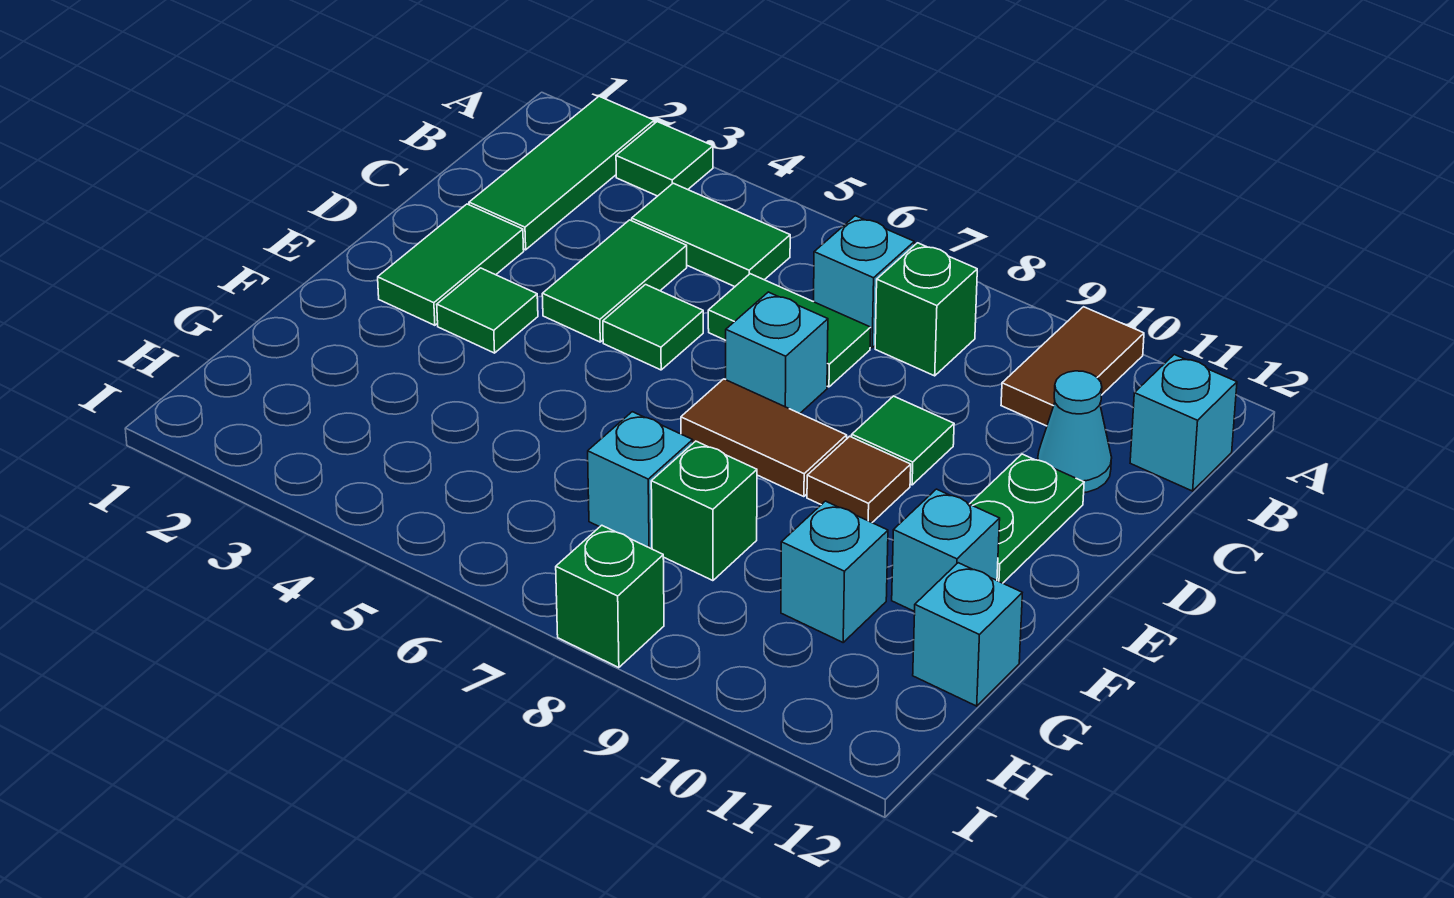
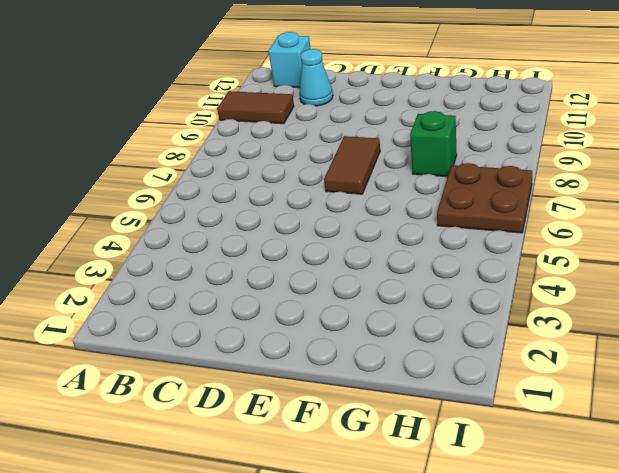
brown 2x2 plate [437,163,532,233] -> none
none -> green 1x3 tile [469,96,654,250]
none -> green 1x1 tile [616,122,713,196]
none -> green 1x2 tile [632,183,790,287]

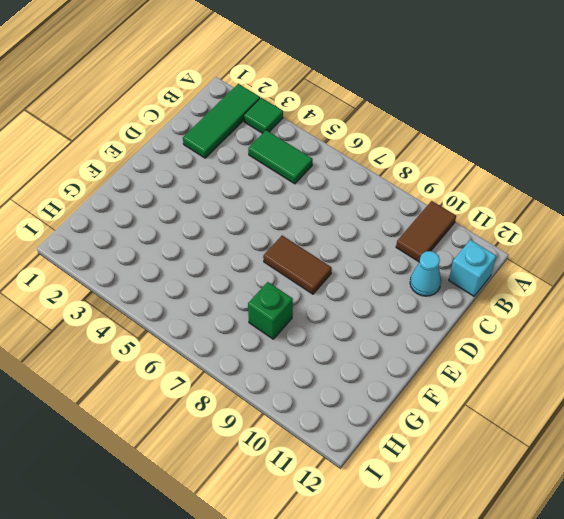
none -> cyan 1x1 brick [814,216,914,348]
none -> green 1x1 brick [875,243,977,376]
none -> green 1x2 tile [542,220,687,342]

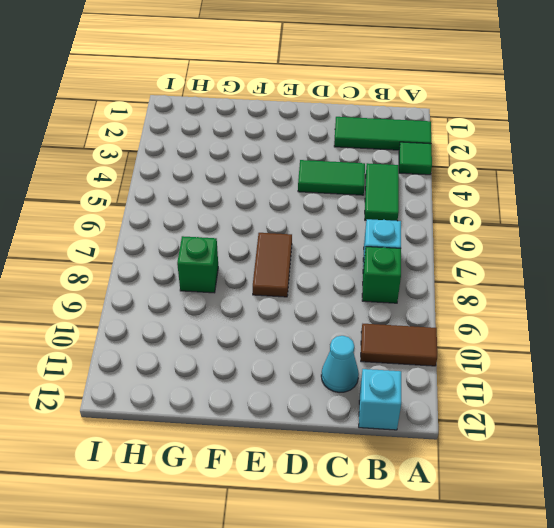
none -> green 1x2 tile [708,274,871,387]
none -> green 1x2 tile [378,204,524,325]
none -> green 1x1 tile [603,285,703,370]

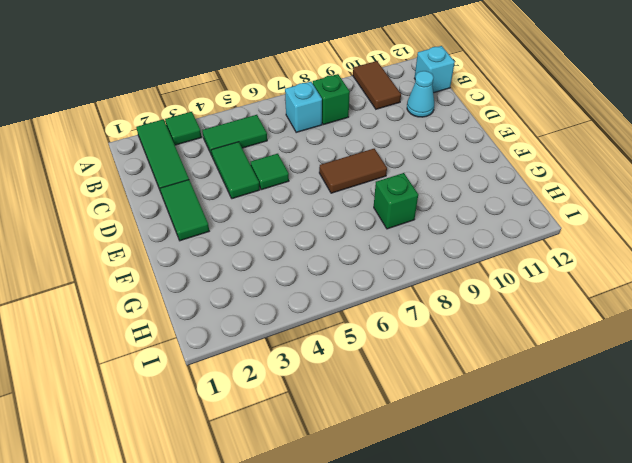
none -> green 1x2 tile [708,274,871,387]
none -> cyan 1x1 brick [726,292,828,413]
none -> green 1x1 tile [852,396,954,485]

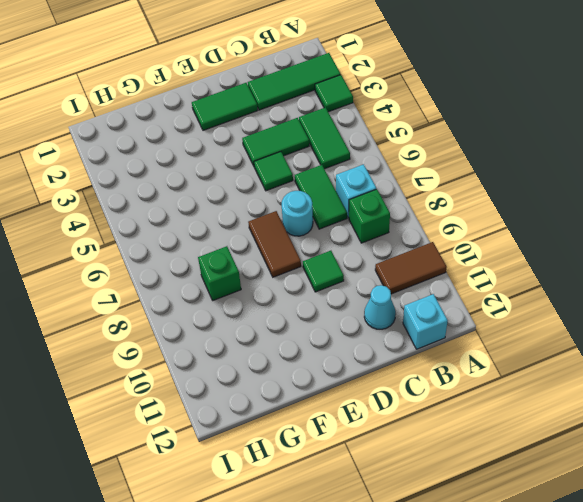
cyan 1x1 round brick [282,191,313,236] -> cyan 1x1 brick [726,292,828,413]
none -> green 1x2 plate [970,454,1084,583]
none -> green 1x1 tile [437,268,538,353]
none -> brown 1x1 tile [807,436,911,522]

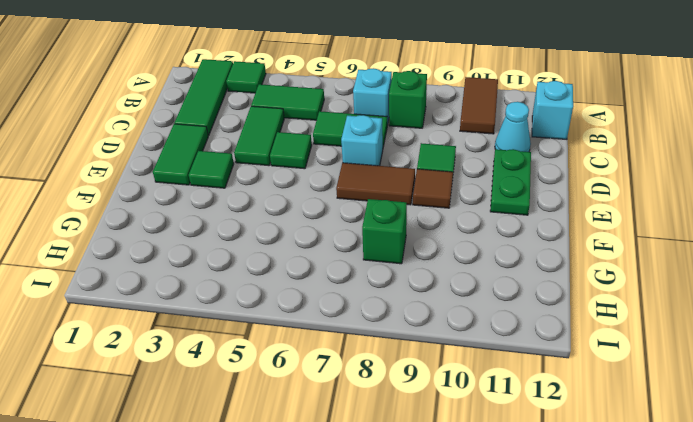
none -> cyan 1x1 brick [892,489,1000,612]
none -> cyan 1x1 brick [588,412,693,548]
none -> cyan 1x1 brick [781,501,888,642]

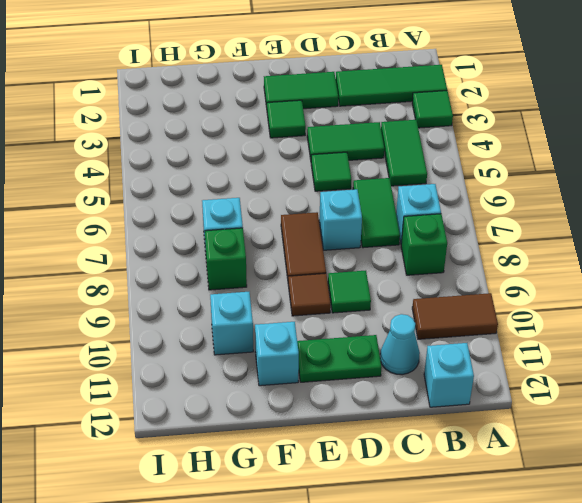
none -> cyan 1x1 brick [913,563,1022,706]
none -> green 1x1 brick [556,525,664,668]

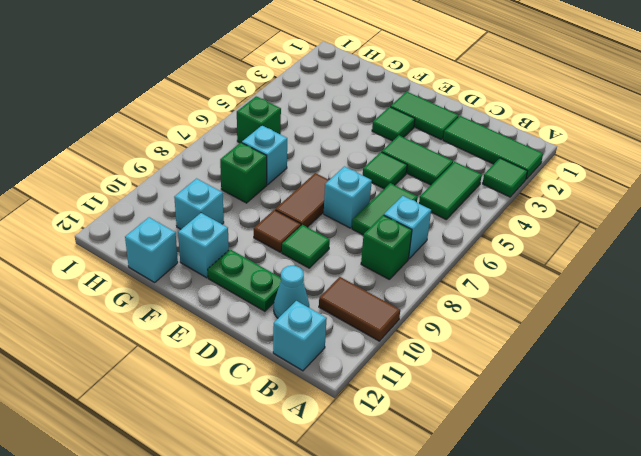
green 1x1 brick [237,96,281,143] -> green 1x1 brick moved to [556,525,664,668]

